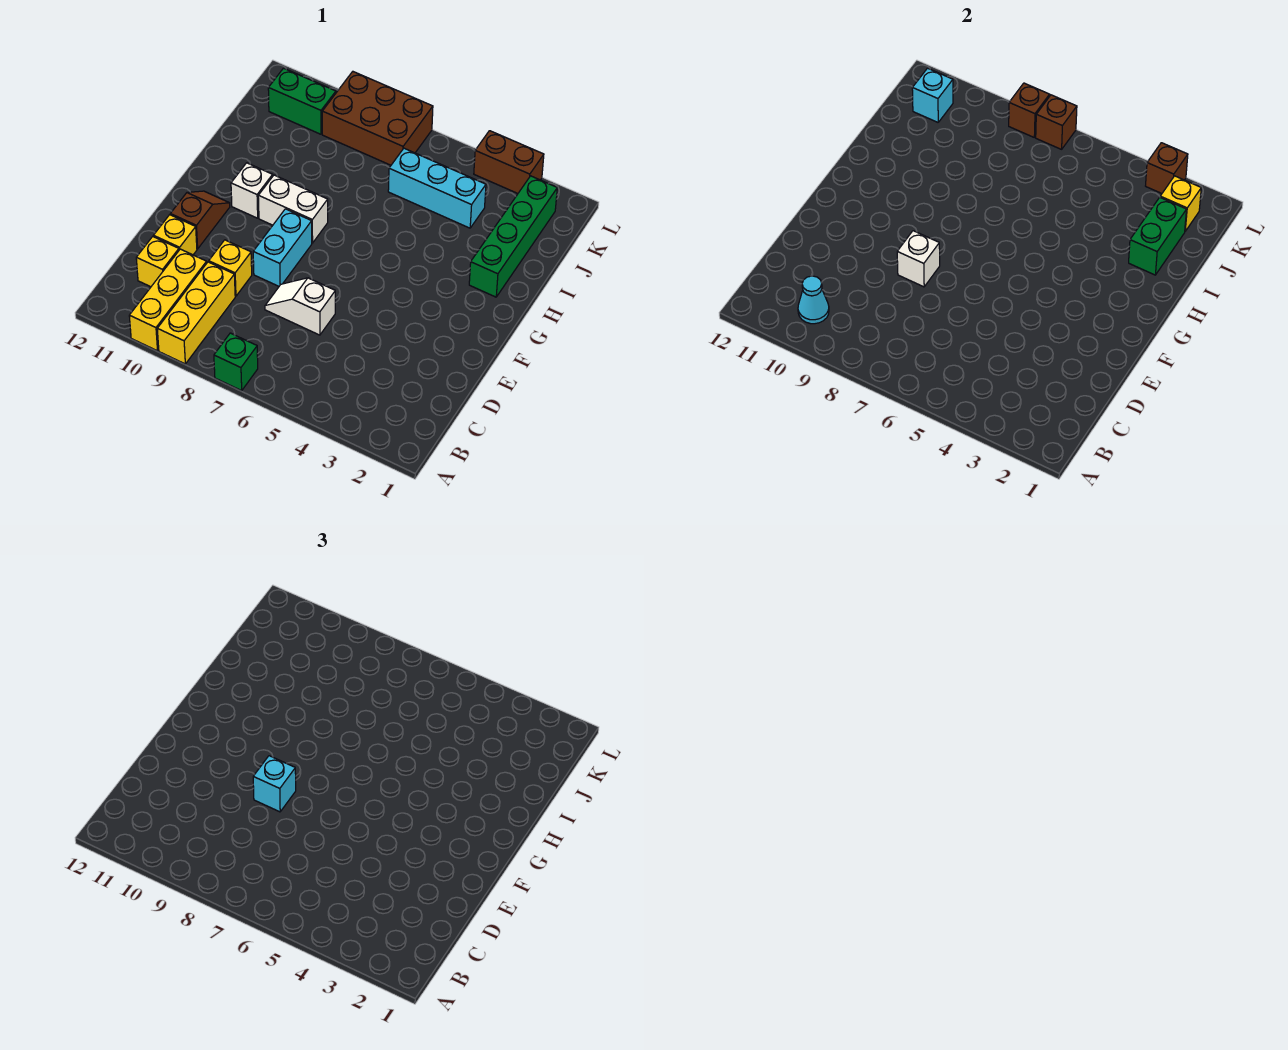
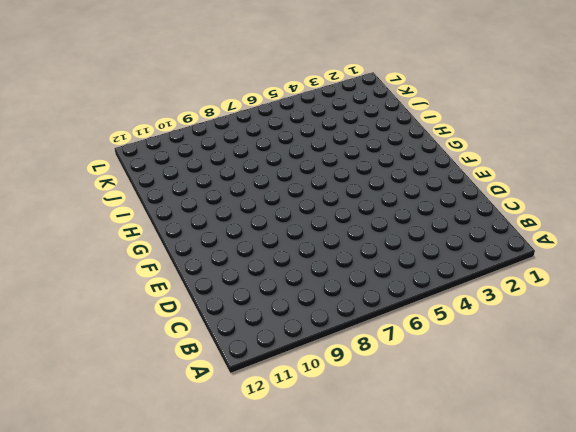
none -> green 1x1 brick [214,333,258,391]
none -> yellow 1x3 brick [157,262,235,364]
none -> yellow 1x3 brick [129,249,207,351]

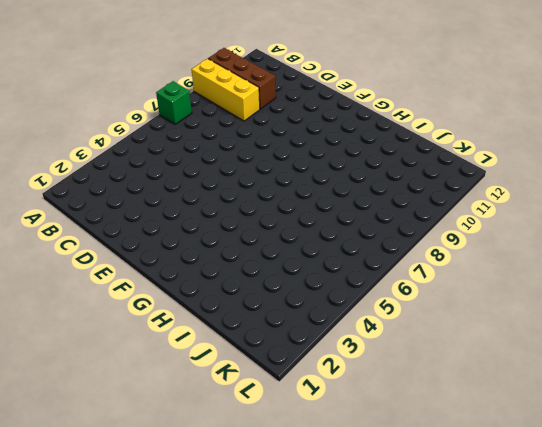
brown 1x3 brick [208,48,276,109] -> yellow 1x3 brick [129,249,207,351]
none -> yellow 1x1 brick [136,237,179,287]
none -> white 1x2 slope [265,278,335,335]
none -> yellow 1x1 brick [209,240,252,296]

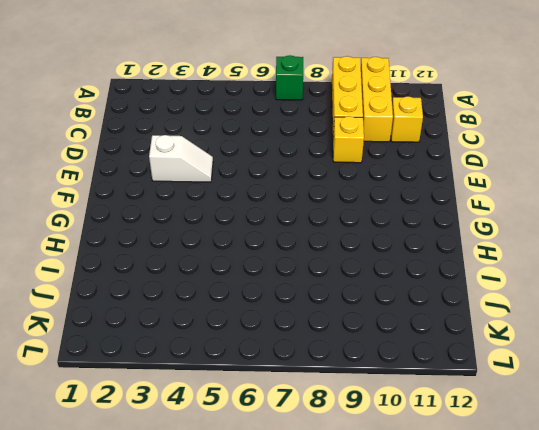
white 1x2 slope [149,135,213,182] -> white 1x2 slope moved to [265,278,335,335]
none -> yellow 1x1 brick [153,215,197,255]
none -> cyan 1x2 brick [253,209,312,286]
none -> brown 1x2 slope [170,191,230,249]

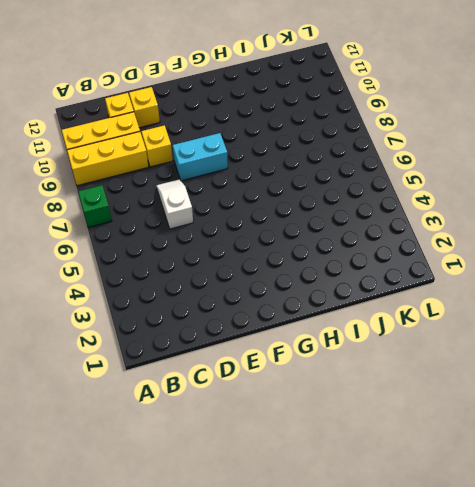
none -> brown 1x2 slope [170,191,230,249]
none -> white 1x2 brick [258,175,328,243]
none -> white 1x1 brick [231,163,273,218]

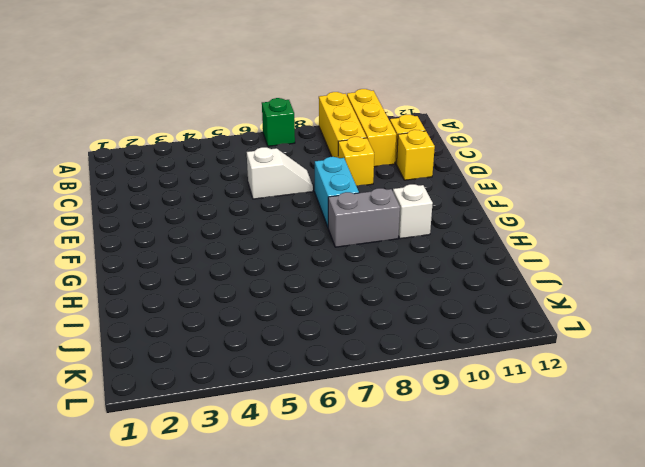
grey 1x2 brick [328,188,400,247] -> white 1x2 brick [258,175,328,243]
none -> brown 1x2 slope [170,191,230,249]
none -> green 1x4 brick [469,176,557,297]
none -> cyan 1x3 brick [388,148,486,228]

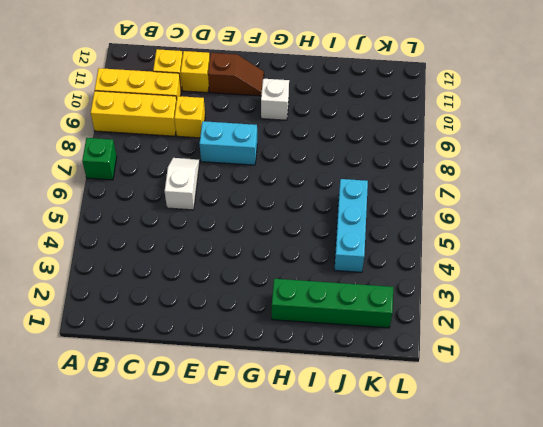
none -> white 1x2 brick [258,175,328,243]
none -> brown 2x3 brick [322,72,433,165]
none -> green 1x2 brick [268,68,336,134]

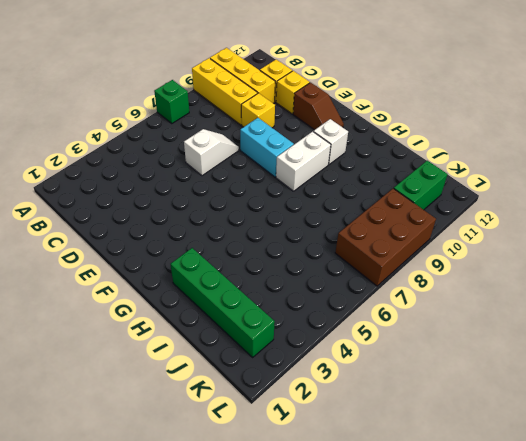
none -> cyan 1x3 brick [388,148,486,228]
none -> brown 1x2 brick [474,131,544,193]
none -> cyan 1x1 cone [798,276,829,324]

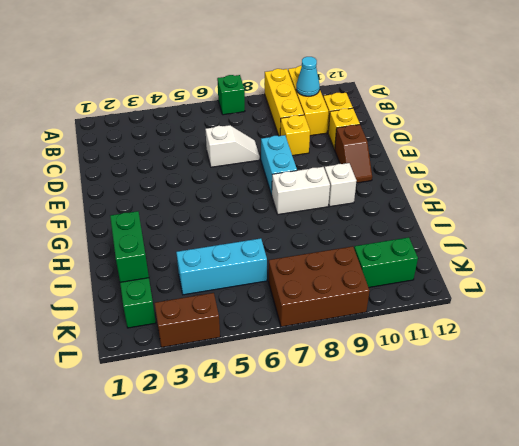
none -> white 1x1 brick [897,231,940,287]
none -> yellow 1x1 brick [1160,176,1201,231]
none -> cyan 1x1 brick [912,68,953,122]

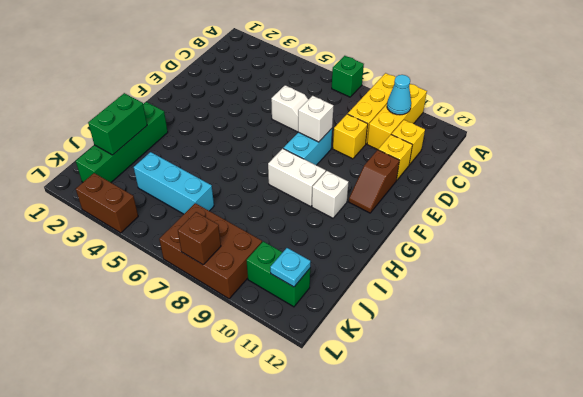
cyan 1x1 plate [270,248,311,287] -> cyan 1x1 brick [912,68,953,122]
none -> yellow 1x1 brick [1160,176,1201,231]
none -> brown 1x1 brick [1146,143,1188,193]
none -> brown 1x1 brick [1036,95,1077,149]

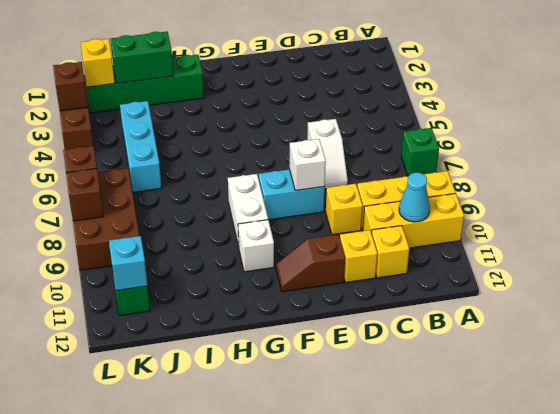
none -> cyan 1x1 brick [253,756,296,812]

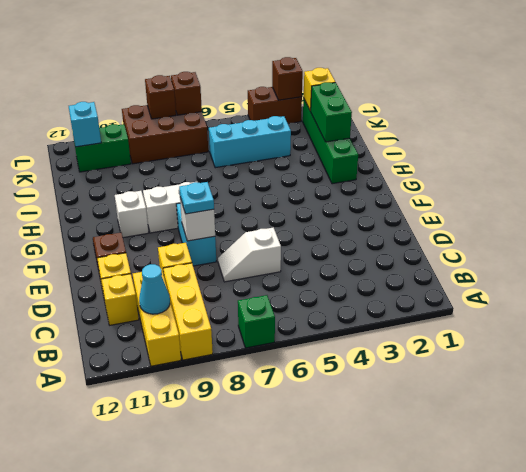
cyan 1x1 plate [179,182,214,214] -> cyan 1x1 brick [253,756,296,812]

